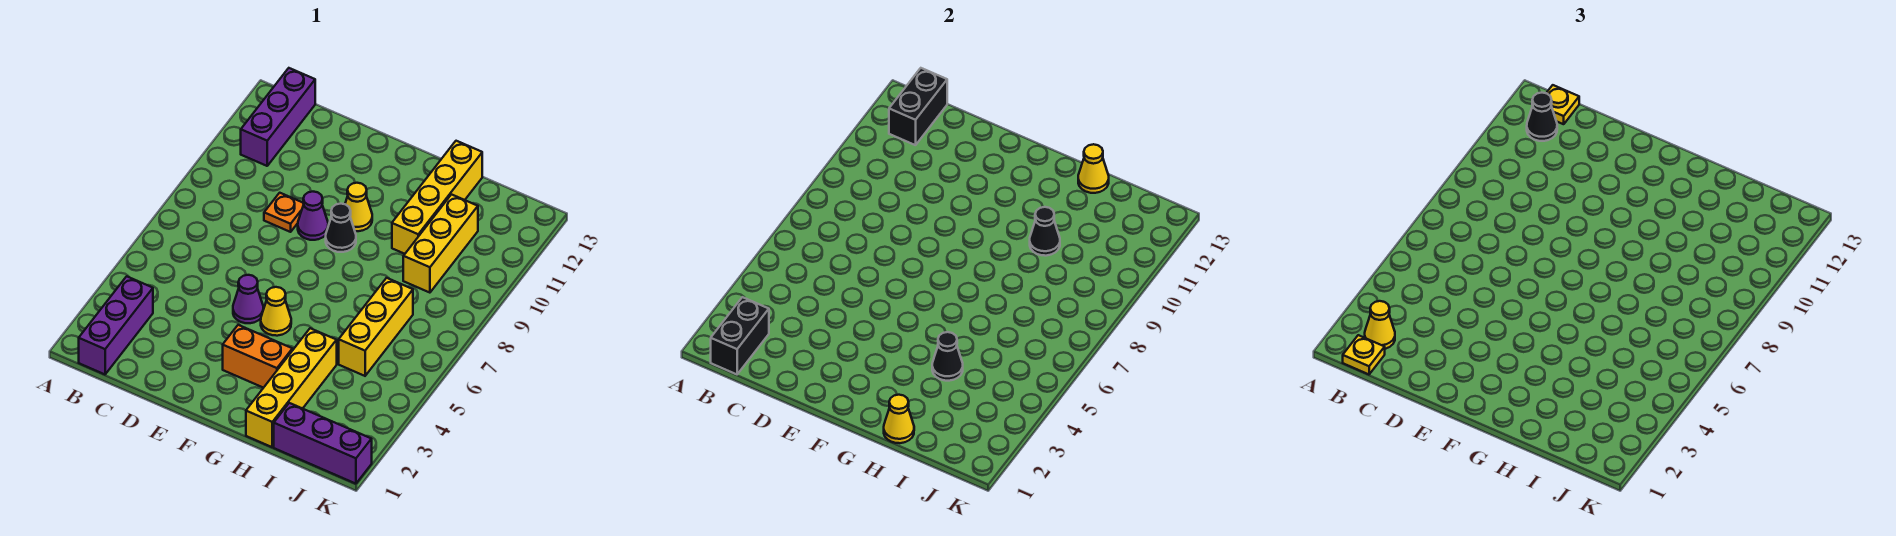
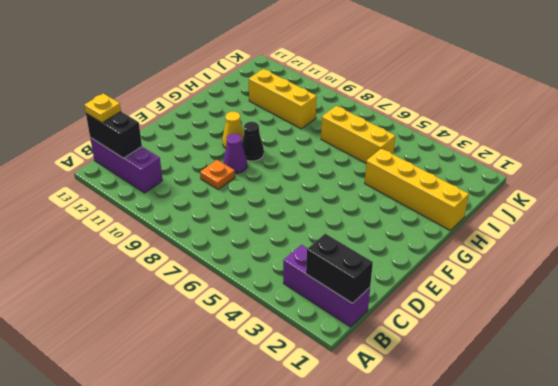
none -> purple 1x1 cone [233,275,263,323]
none -> orange 1x2 brick [223,325,292,388]
none -> yellow 1x1 cone [261,287,291,336]

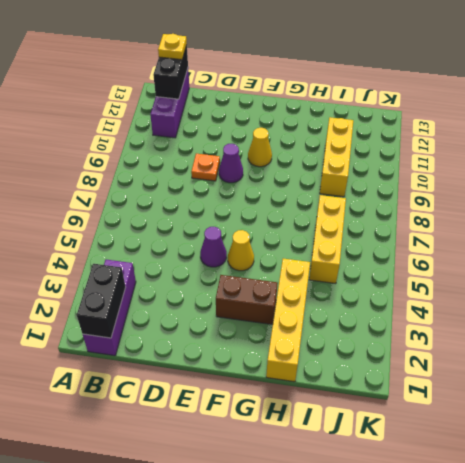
brown 1x2 brick [216,275,278,324] -> orange 1x2 brick [223,325,292,388]
none -> black 1x1 cone [326,204,356,252]
none -> yellow 1x4 brick [392,141,482,254]
none -> purple 1x3 brick [274,403,372,484]

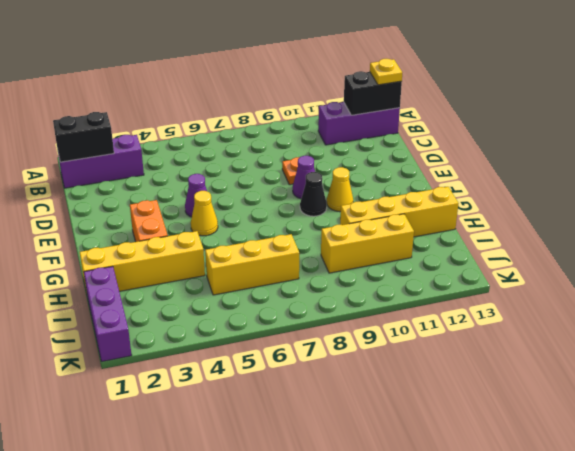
none -> yellow 1x1 cone [884,395,914,443]
none -> black 1x1 cone [932,332,963,381]
none -> black 1x1 cone [1030,207,1060,256]

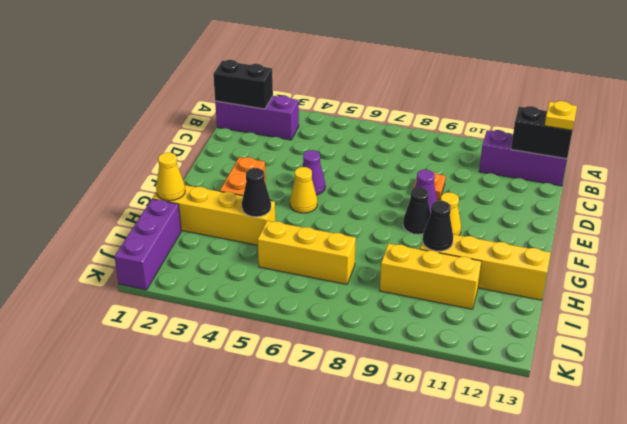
none -> yellow 1x1 cone [1078,144,1109,193]
none -> yellow 1x1 plate [1343,335,1385,374]
none -> yellow 1x1 cone [1365,301,1395,349]

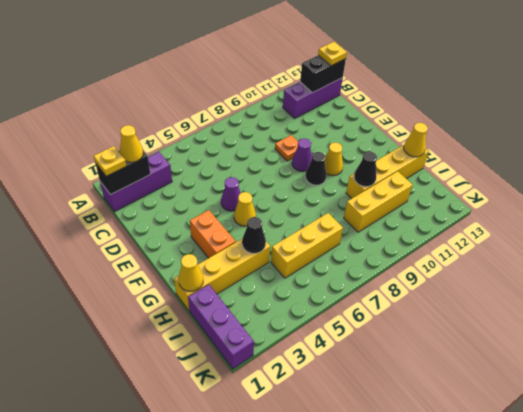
none -> black 1x1 cone [1527,93,1557,141]

